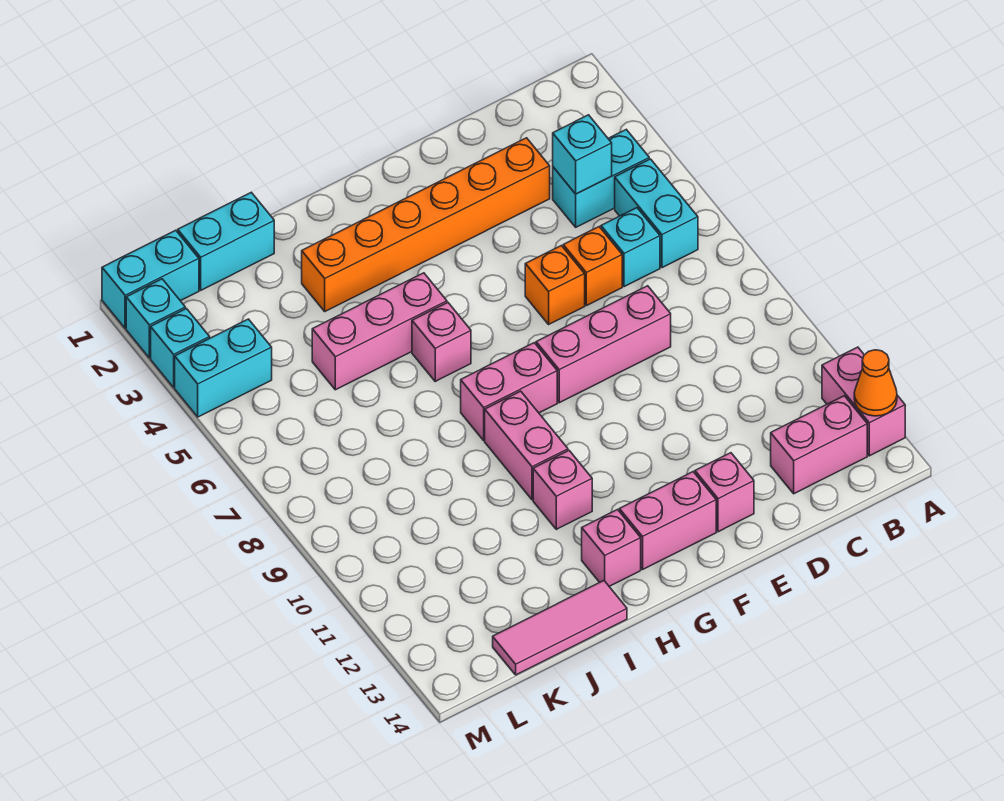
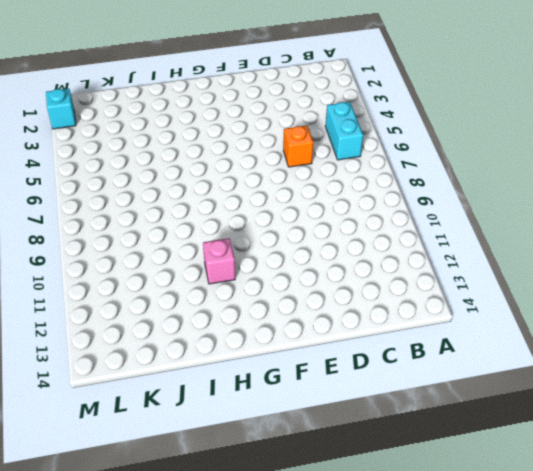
none -> pink 1x2 brick [822,347,905,456]
none -> cyan 1x2 brick [553,130,649,227]
none -> pink 1x2 brick [771,396,867,494]

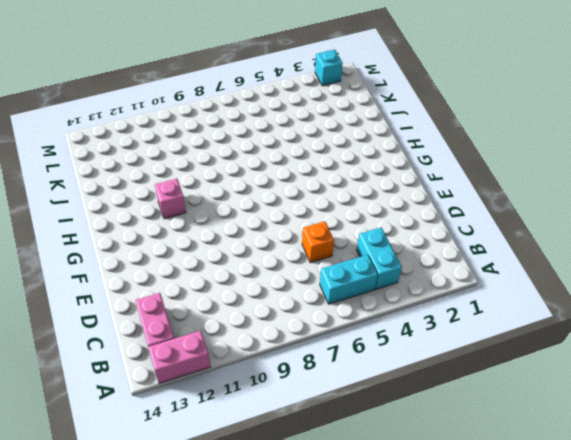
none -> cyan 1x1 brick [601,208,660,287]
none -> orange 1x6 brick [302,138,550,311]
none -> pink 1x3 brick [536,286,671,403]

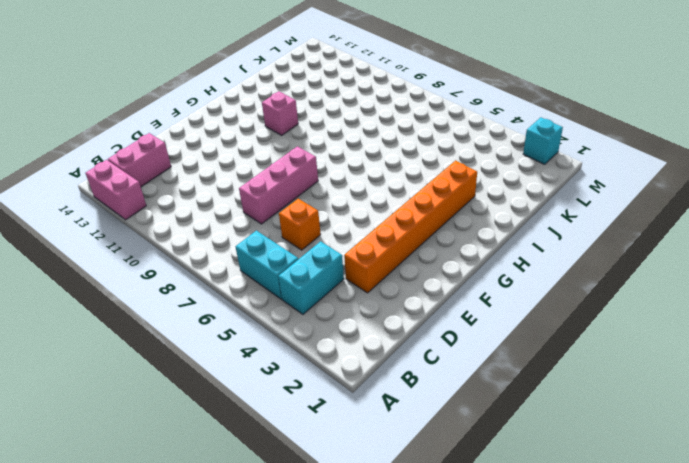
none -> cyan 1x1 brick [601,208,660,287]
none -> orange 1x1 brick [525,246,585,324]
none -> pink 1x1 brick [695,453,754,532]

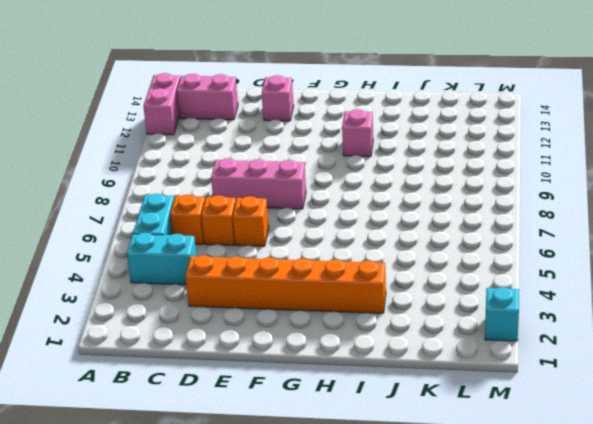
orange 1x1 brick [170,194,205,244] -> cyan 1x1 brick [601,208,660,287]
none -> pink 1x2 brick [619,472,716,569]
none -> pink 1x2 brick [461,343,557,440]
none -> pink 1x3 brick [312,273,447,390]

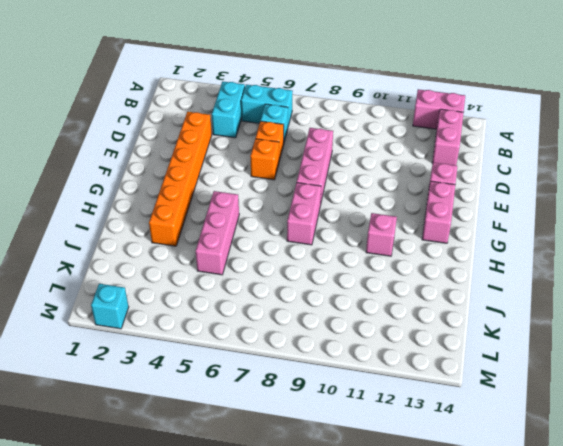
none -> pink 1x1 brick [412,303,471,381]
none -> pink 1x2 brick [485,391,568,500]
none -> pink 1x1 brick [582,510,641,586]

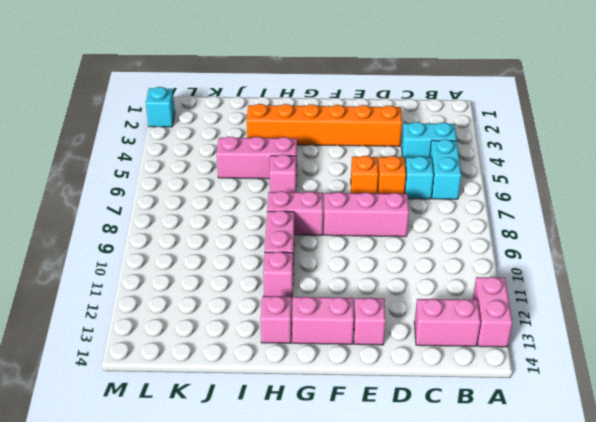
none -> pink 1x3 tile [493,581,627,675]
none -> cyan 1x2 brick [178,192,274,290]
none -> cyan 1x2 brick [102,230,199,328]

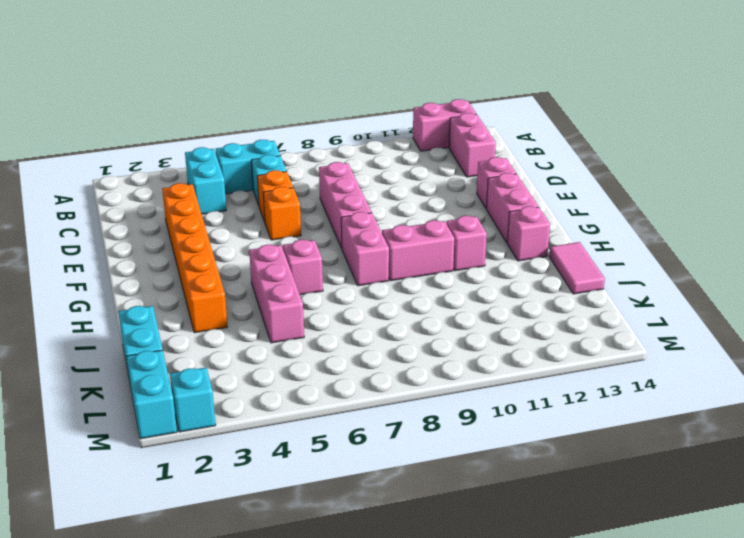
pink 1x2 tile [549,242,605,294] -> pink 1x3 tile [493,581,627,675]
none -> cyan 1x2 brick [175,319,272,417]
none -> cyan 1x1 brick [151,309,210,387]
none -> orange 1x1 cone [854,350,897,416]

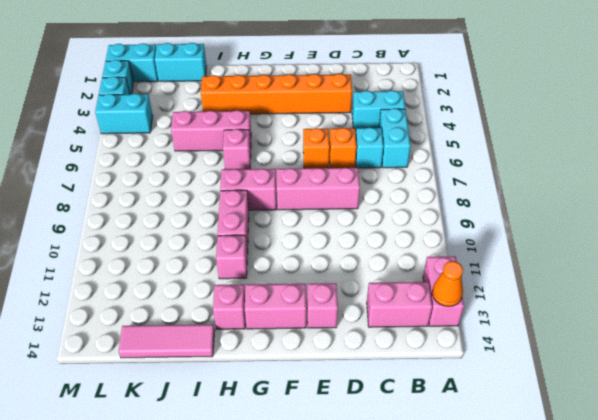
none -> cyan 1x1 brick [553,115,612,194]

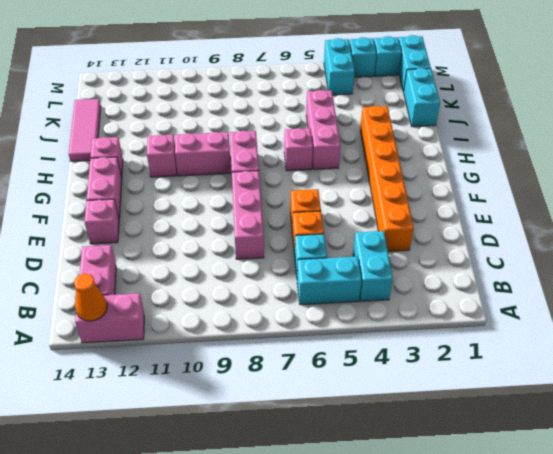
none -> cyan 1x1 brick [553,115,612,194]

